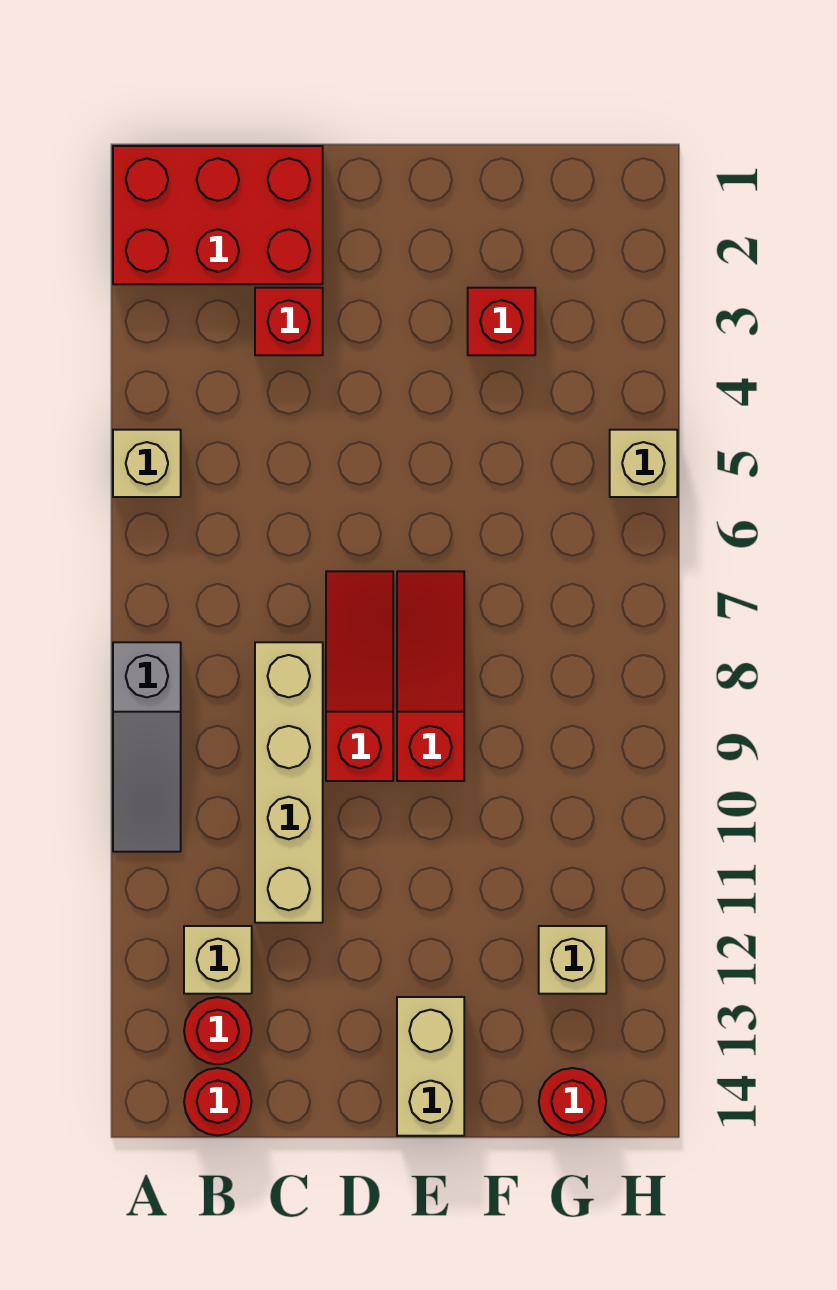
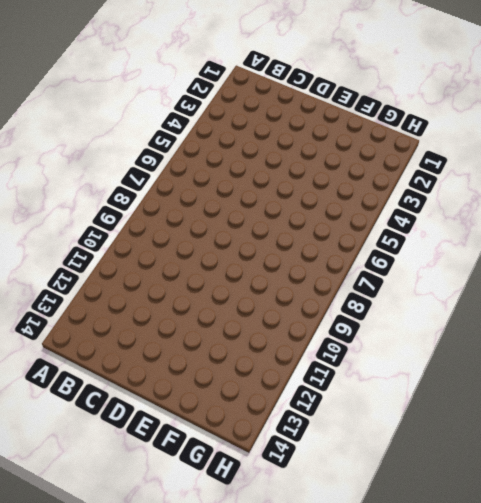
none -> red 2x3 brick [113,146,323,284]
none -> tan 1x1 brick [113,430,181,497]
none -> grey 1x3 slope [113,642,181,852]

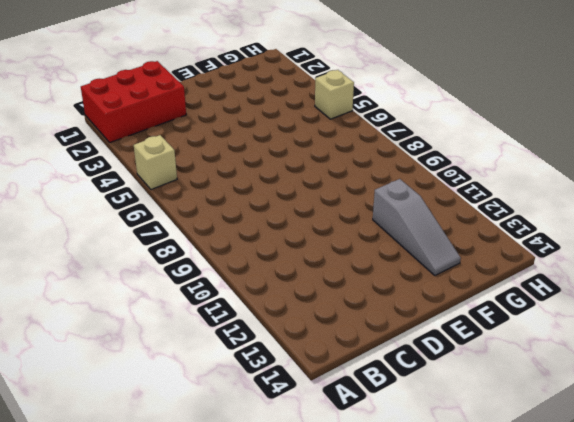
grey 1x3 slope [373,179,461,276] -> grey 1x3 slope moved to [113,642,181,852]
none -> tan 1x1 brick [184,926,252,994]
none -> red 1x1 round brick [184,997,252,1065]
none -> red 1x1 round brick [184,1068,252,1135]

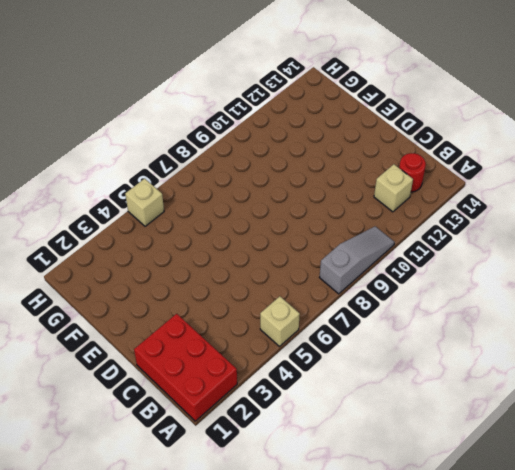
none -> red 1x1 round brick [184,1068,252,1135]
none -> red 1x1 brick [255,288,323,355]
none -> tan 1x4 brick [255,642,323,923]

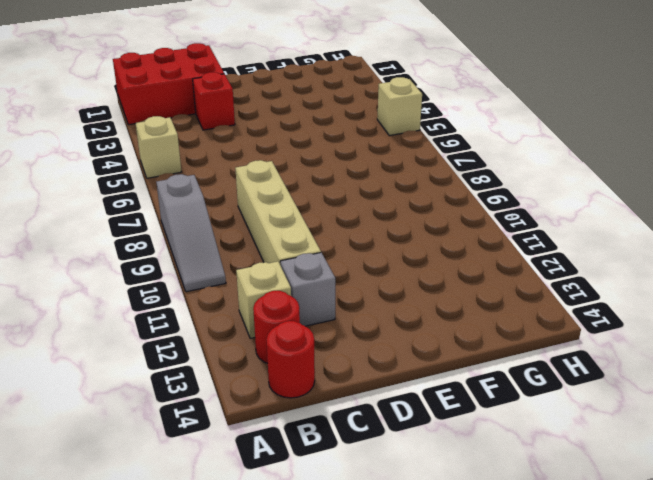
grey 1x1 brick [280,253,335,326] -> none
none -> red 1x3 slope [326,571,393,781]
none -> red 1x3 slope [397,571,464,781]
none -> tan 1x2 brick [397,997,464,1136]

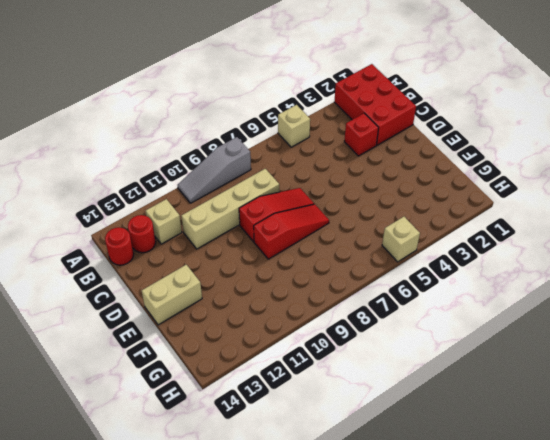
none -> red 1x1 brick [468,288,535,355]
none -> tan 1x1 brick [539,926,606,994]
none -> red 1x1 round brick [539,1068,606,1135]

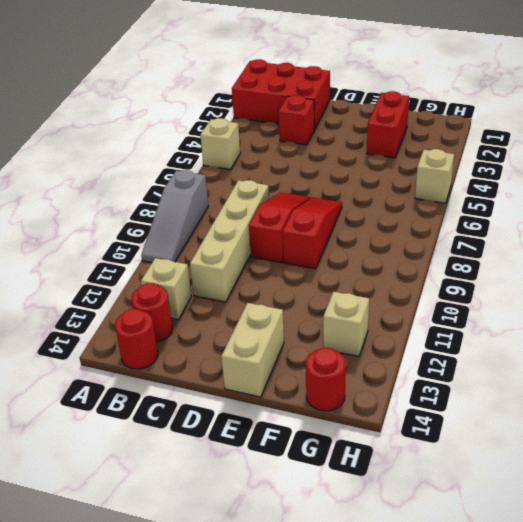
red 1x2 brick [367,91,409,158] -> red 1x1 brick [468,288,535,355]

